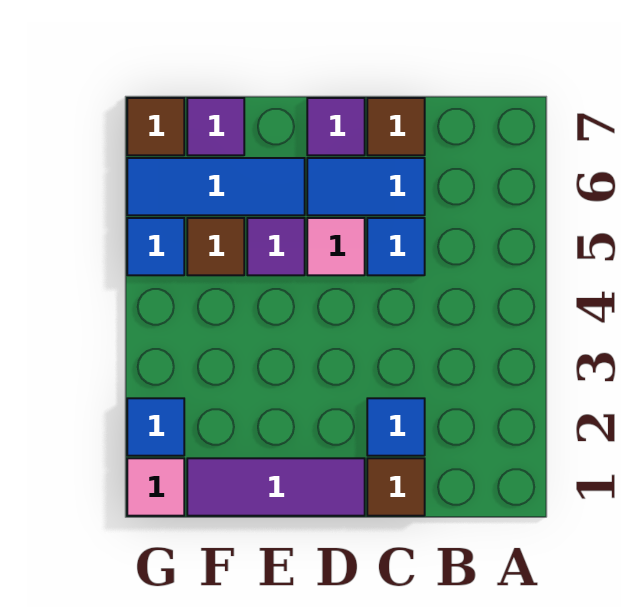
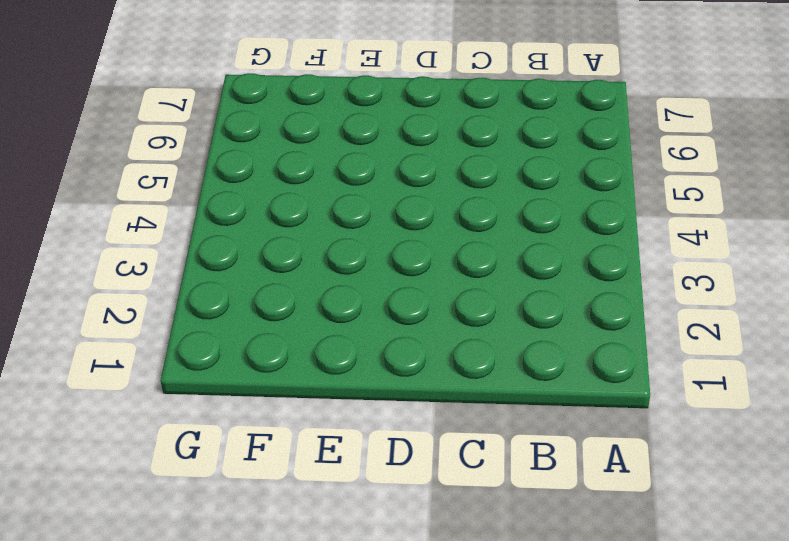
none -> brown 1x1 tile [367,458,425,516]
none -> blue 1x1 tile [367,398,425,456]
none -> blue 1x1 tile [367,218,425,275]

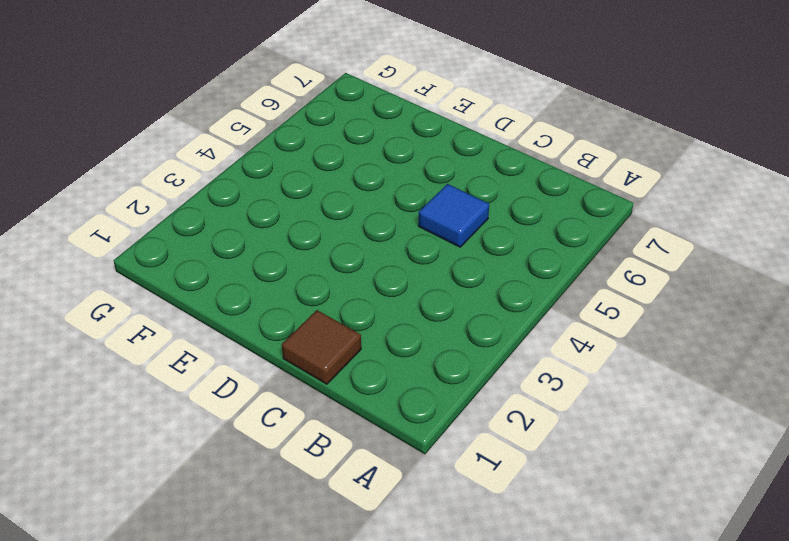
none -> blue 1x1 tile [367,398,425,456]
none -> blue 1x2 tile [307,158,425,215]
none -> brown 1x1 tile [367,98,425,155]

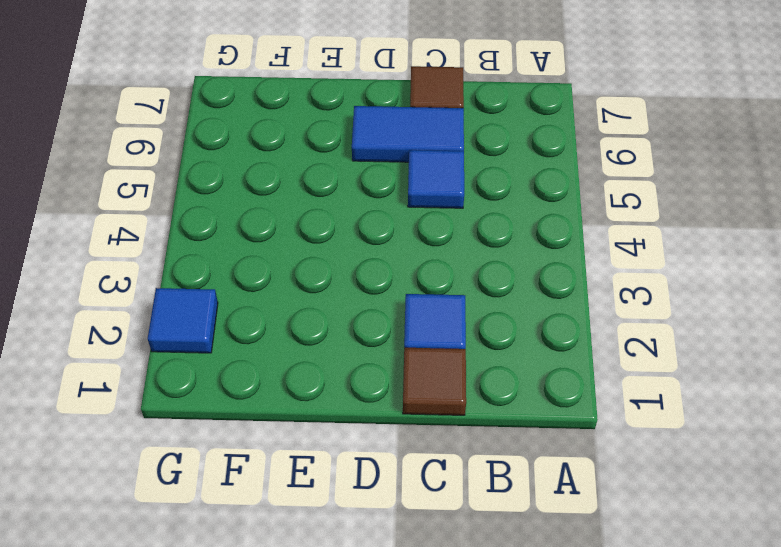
none -> purple 1x3 tile [187,458,365,516]
none -> pink 1x1 tile [307,218,365,275]
none -> purple 1x1 tile [307,98,365,155]

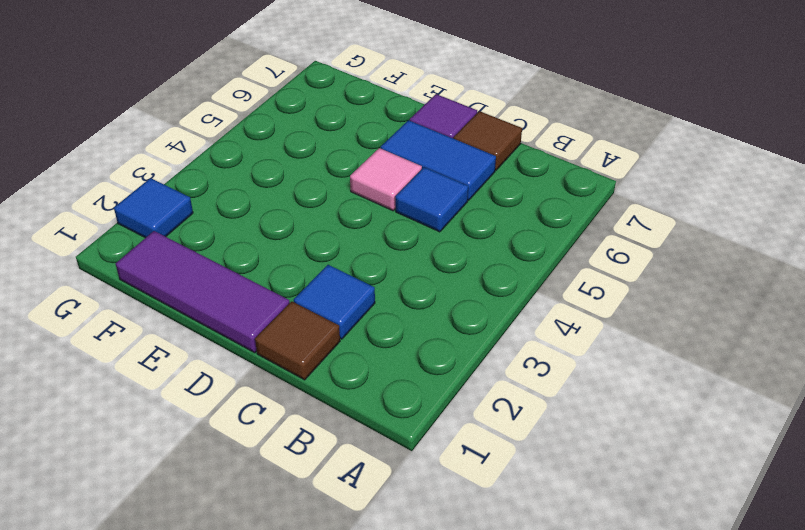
none -> purple 1x1 tile [247,218,305,275]
none -> blue 1x3 tile [127,158,305,215]
none -> brown 1x1 tile [187,218,244,275]

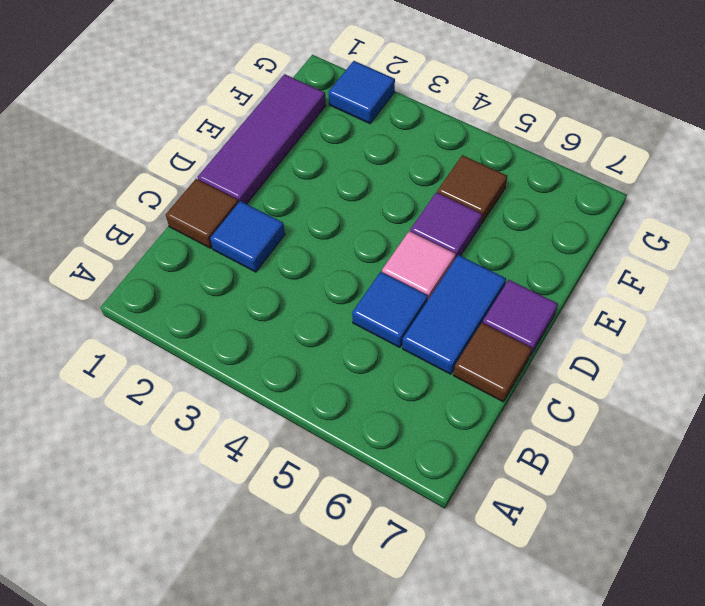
none -> blue 1x3 tile [127,158,305,215]
none -> purple 1x1 tile [187,98,244,155]
none -> pink 1x1 tile [127,458,184,516]

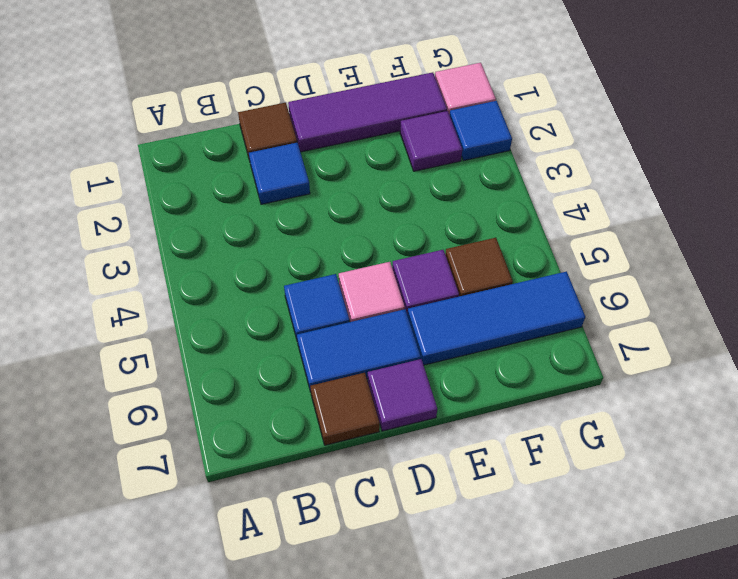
purple 1x1 tile [400,111,462,171] -> purple 1x1 tile moved to [187,98,244,155]
none -> blue 1x1 tile [127,218,184,275]
none -> brown 1x1 tile [127,98,184,155]

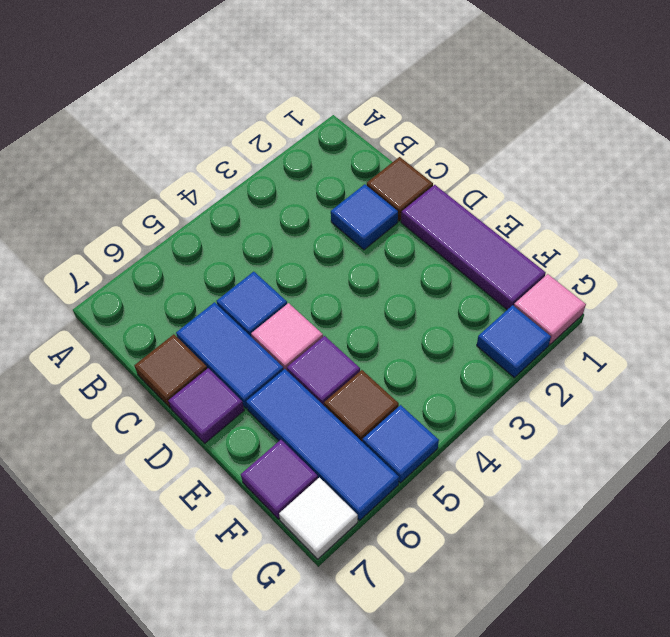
white 1x1 tile [279,478,358,559] -> brown 1x1 tile [127,98,184,155]

